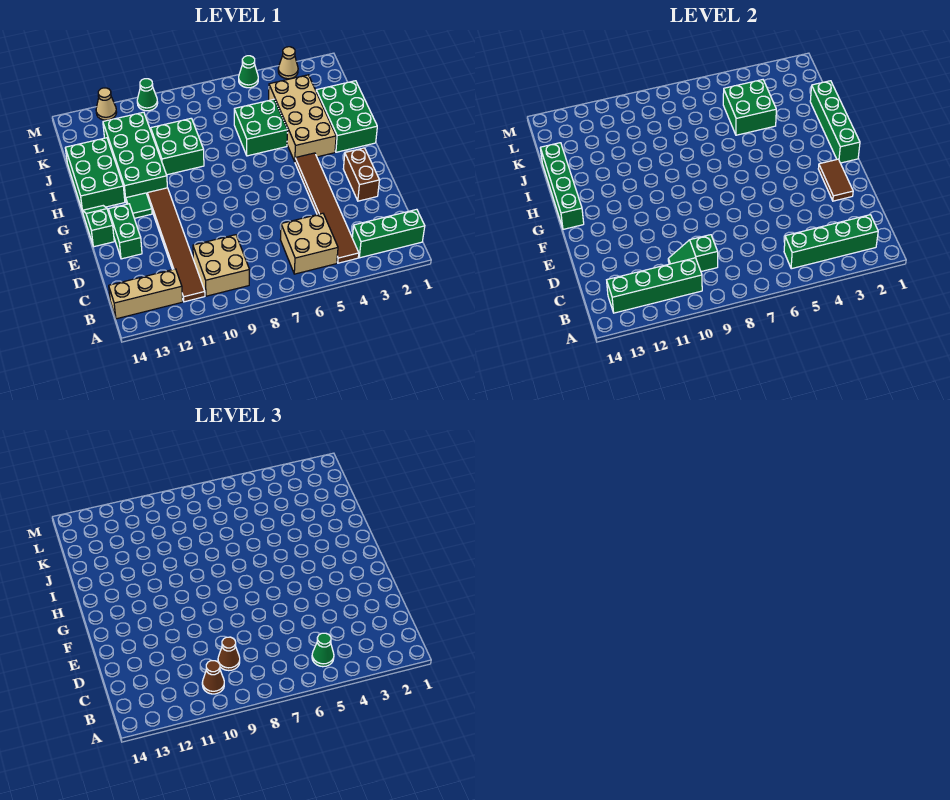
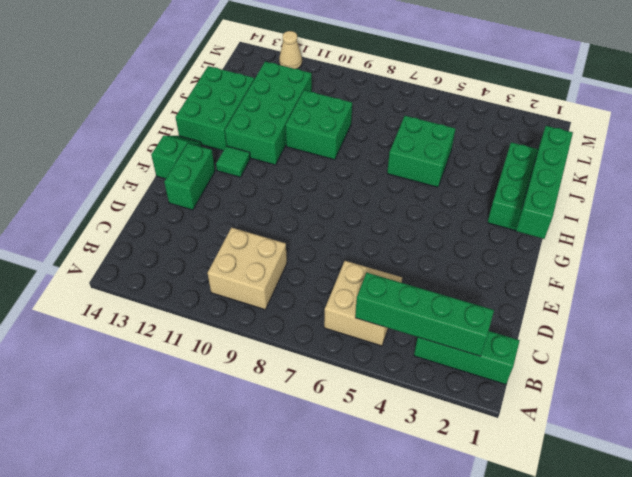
none -> brown 1x6 tile [295,153,359,263]
none -> brown 1x6 tile [147,188,205,302]
none -> tan 1x3 brick [109,269,183,319]
none -> brown 1x2 brick [343,148,379,201]

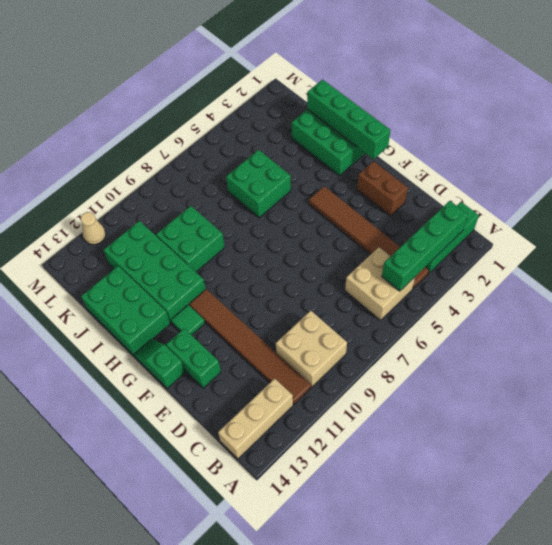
none -> tan 2x4 brick [269,75,336,161]
none -> tan 1x1 cone [278,47,298,79]
none -> green 1x1 cone [239,56,258,88]
none -> green 1x1 cone [137,79,158,111]

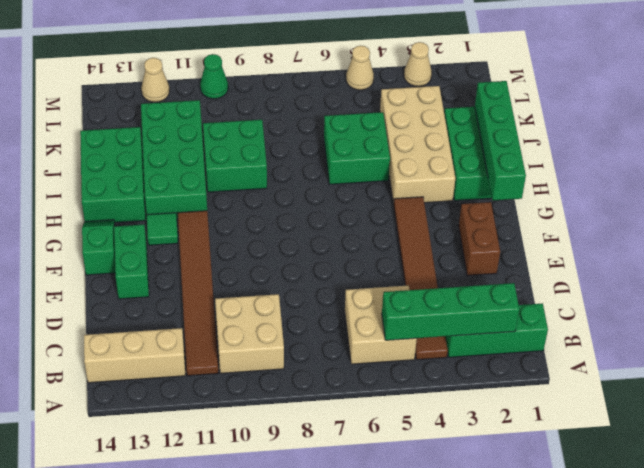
tan 1x1 cone [346,46,374,90] -> green 1x1 cone [239,56,258,88]
none -> green 1x4 brick [607,258,702,313]
none -> green 1x2 slope [668,235,718,272]
none -> brown 1x2 tile [818,159,853,201]
none -> green 1x4 brick [540,143,584,229]

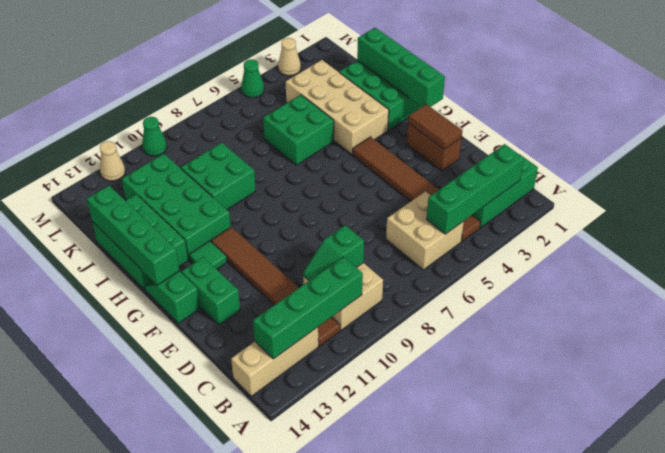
none -> green 2x2 brick [723,80,776,135]
none -> green 1x1 cone [312,633,334,667]
none -> brown 1x1 cone [202,661,224,694]
none -> brown 1x1 cone [218,637,240,671]

